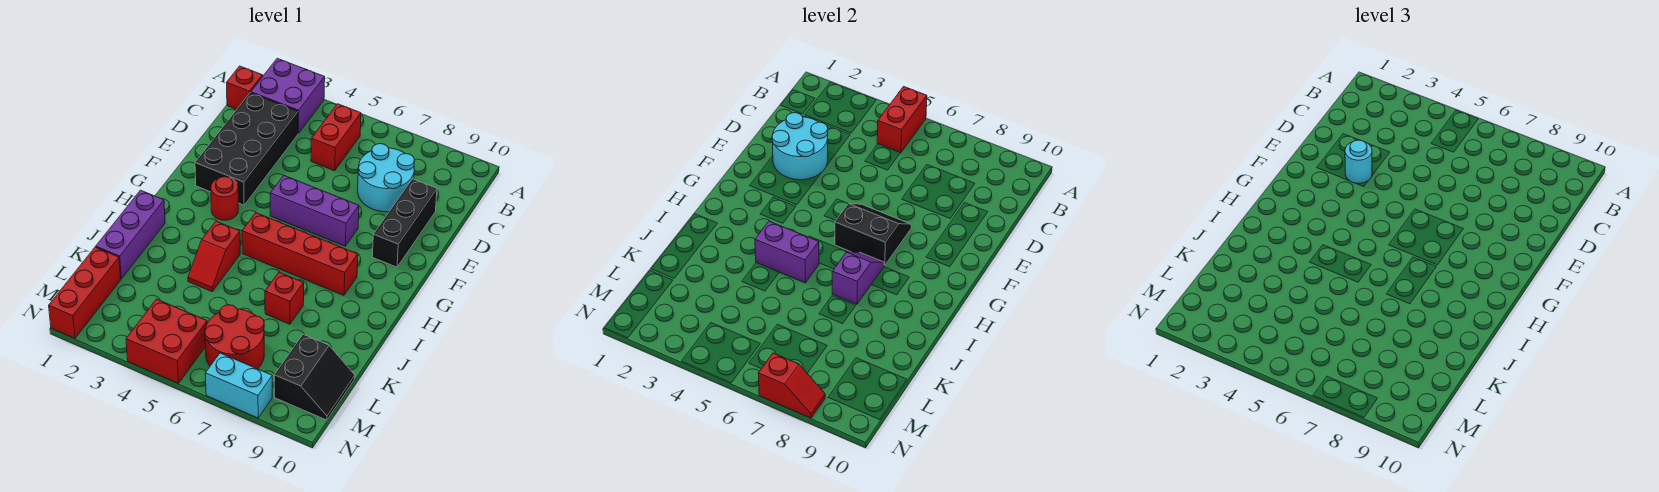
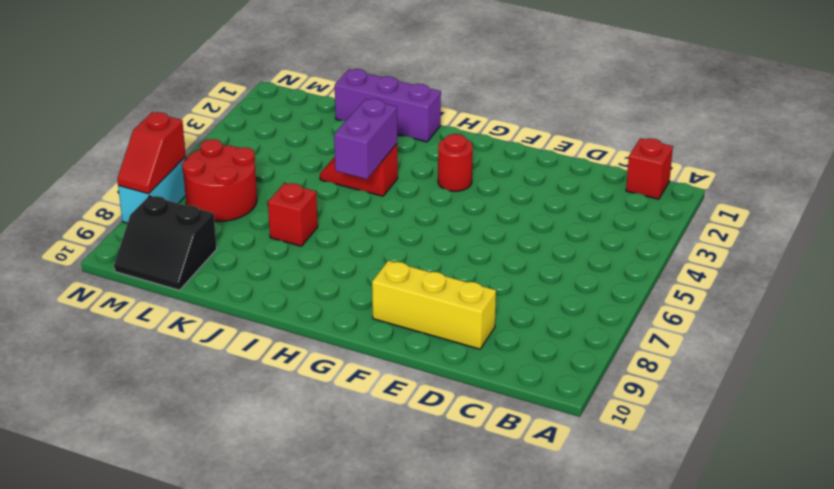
yellow 1x3 brick [372,261,496,349] -> black 1x3 brick [372,179,437,267]
none -> purple 2x2 brick [251,58,325,133]
none -> red 1x2 brick [311,104,361,171]
none -> black 2x4 brick [195,93,298,205]

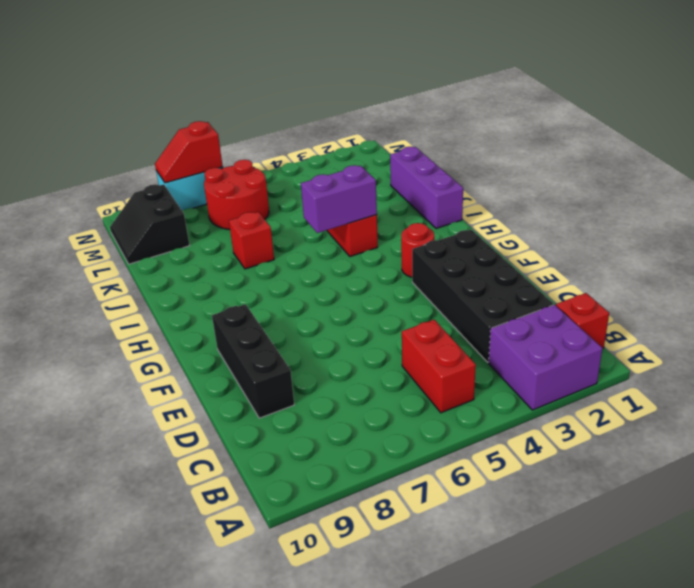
none -> cyan 2x2 round brick [358,144,415,212]
none -> purple 1x3 brick [270,175,359,246]
none -> red 1x4 brick [242,213,358,295]

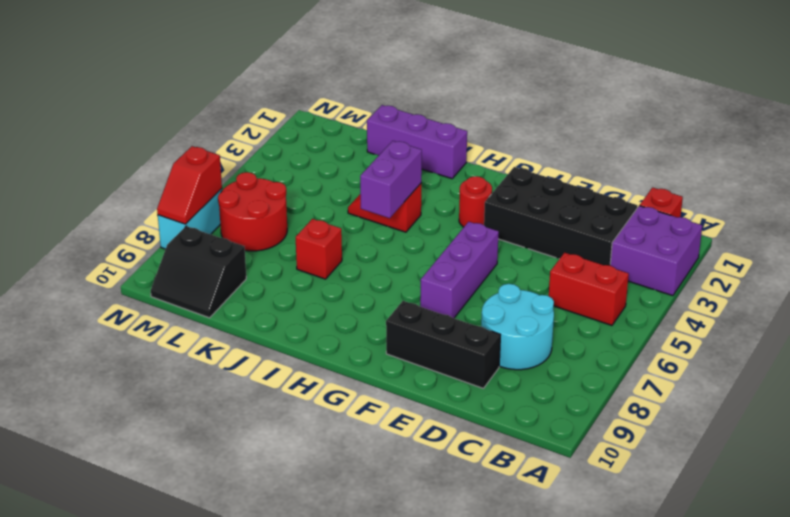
none -> red 1x4 brick [242,213,358,295]
none -> red 1x3 brick [49,247,121,338]
none -> red 2x2 brick [126,299,207,383]

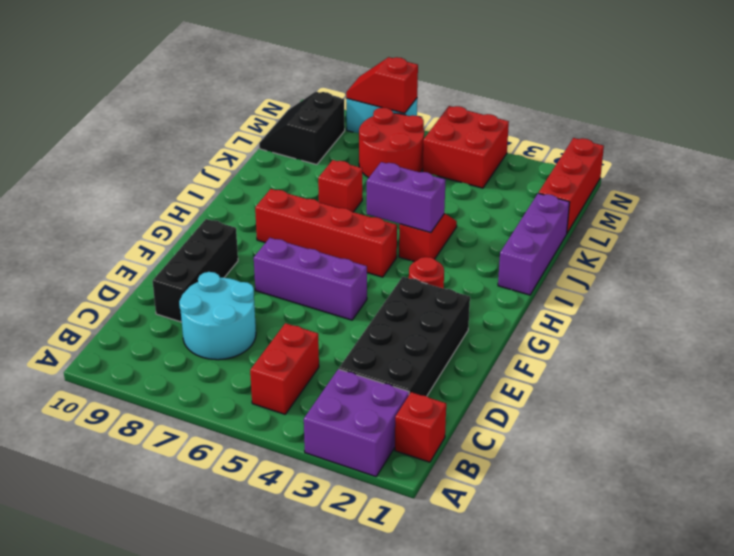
none -> red 1x2 brick [877,87,927,153]
none -> cyan 2x2 round brick [772,113,828,180]
none -> black 2x2 slope [835,204,911,265]

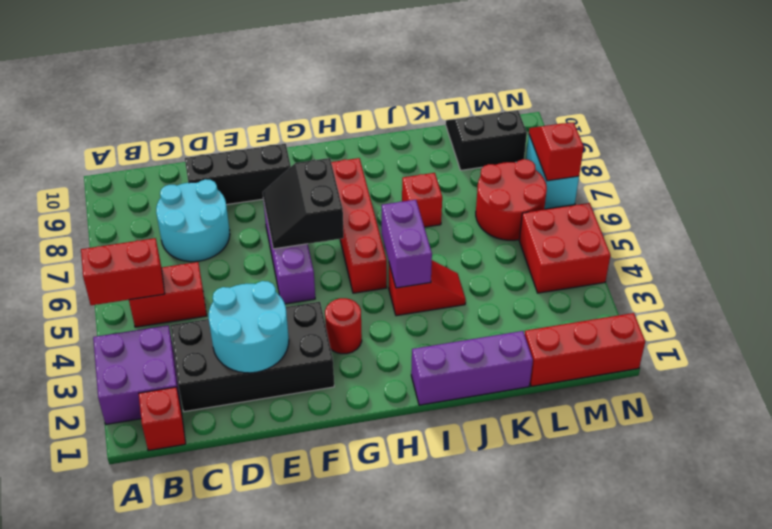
none -> purple 1x2 slope [832,252,884,304]
none -> cyan 1x1 round brick [1345,140,1372,184]

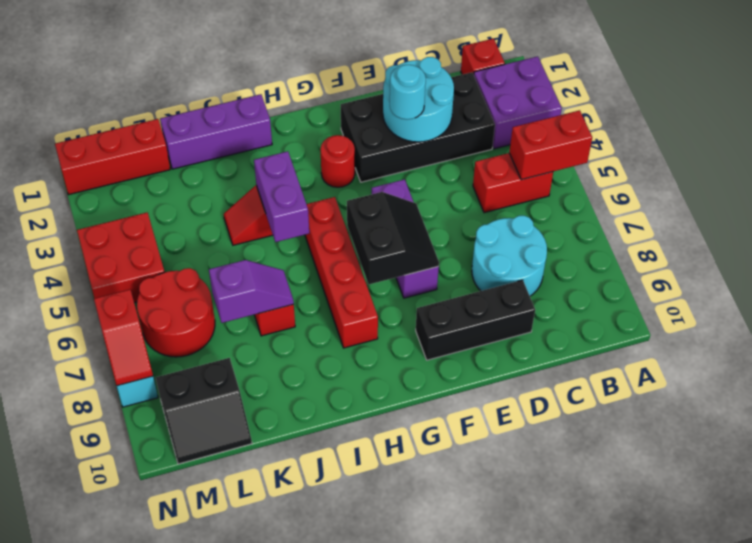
purple 1x2 slope [209,260,294,323] -> purple 1x2 slope moved to [832,252,884,304]

